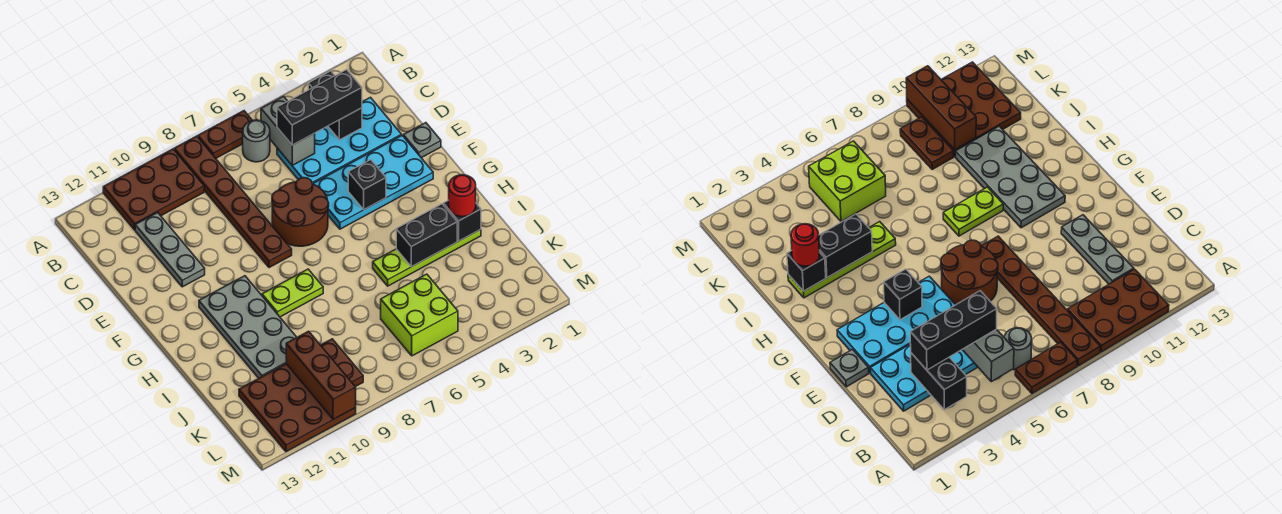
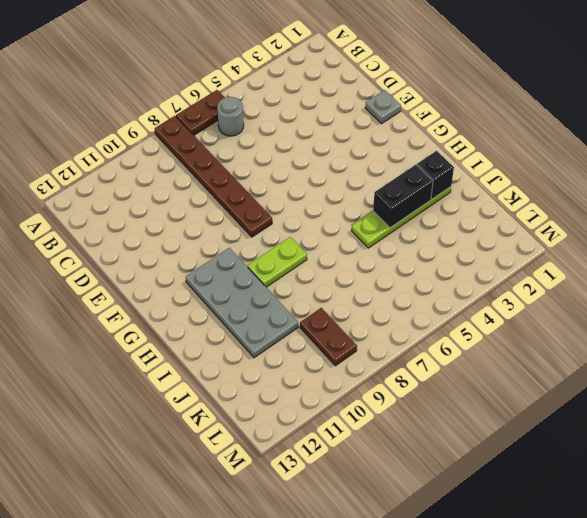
none -> brown 2x3 plate [103,149,204,230]
none -> cyan 2x4 plate [277,97,402,184]
none -> grey 1x3 plate [135,212,205,287]

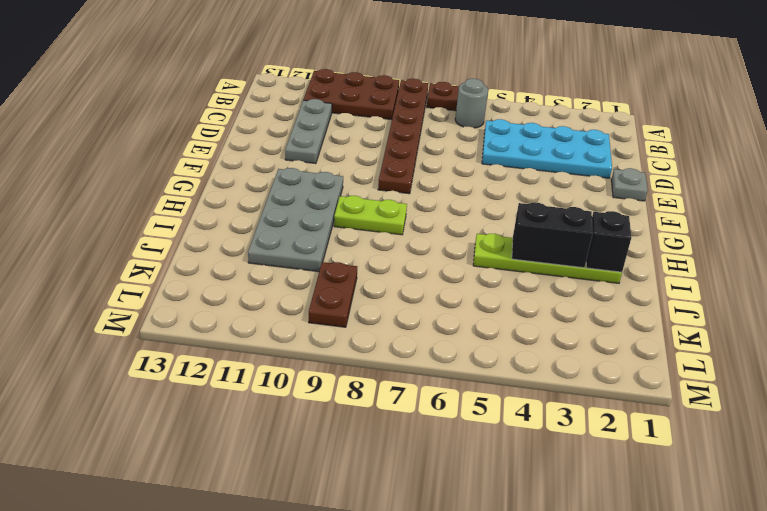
none -> cyan 2x4 plate [313,136,433,229]
none -> brown 2x2 round brick [272,178,329,246]
none -> lime 2x2 brick [381,274,458,356]

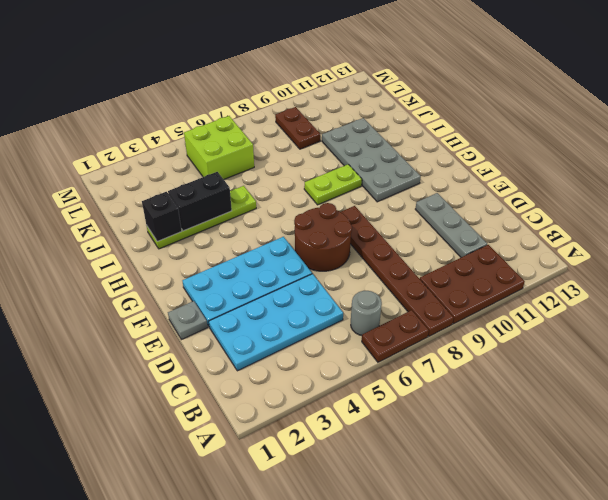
none -> brown 3x3 plate [239,364,356,452]
none -> black 1x2 brick [308,71,362,140]
none -> grey 1x2 brick [261,96,315,166]

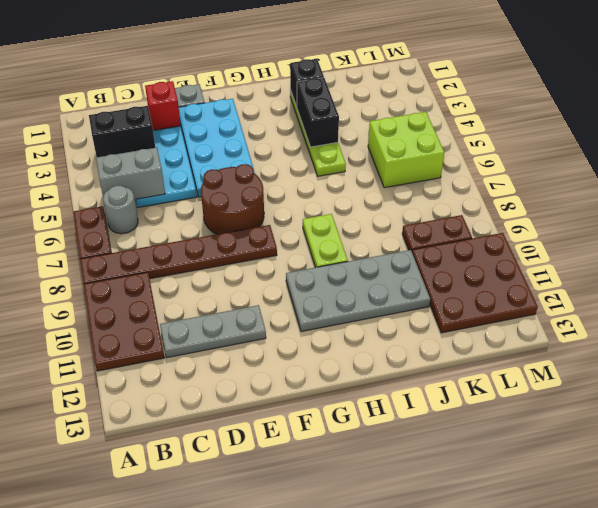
red 1x1 brick [145,81,181,130] -> none
none -> black 1x1 brick [348,160,386,209]
none -> brown 1x3 brick [286,331,356,419]
none -> black 1x3 brick [277,70,362,145]

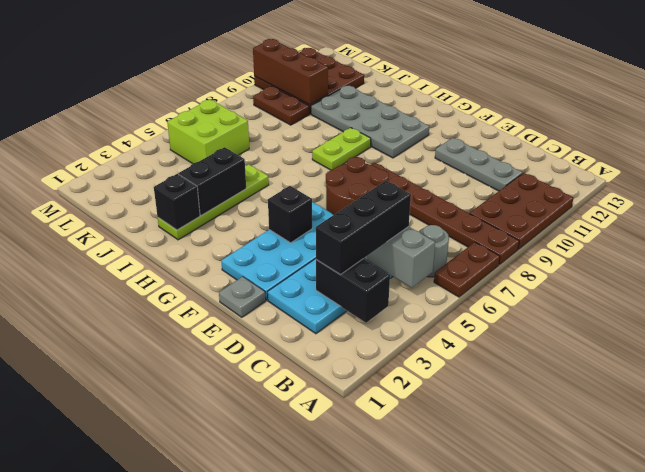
none -> red 1x1 round brick [449,175,476,217]

